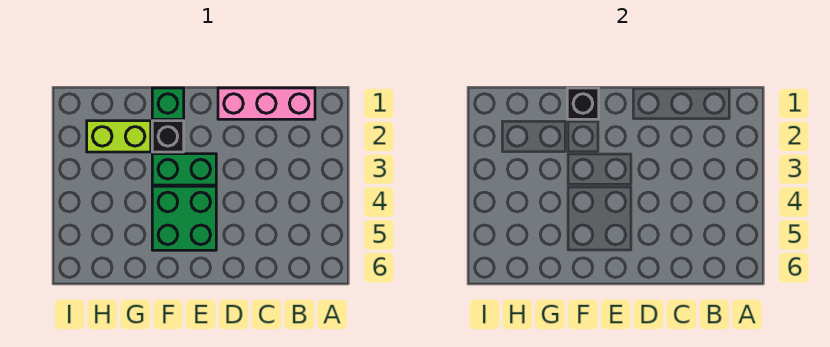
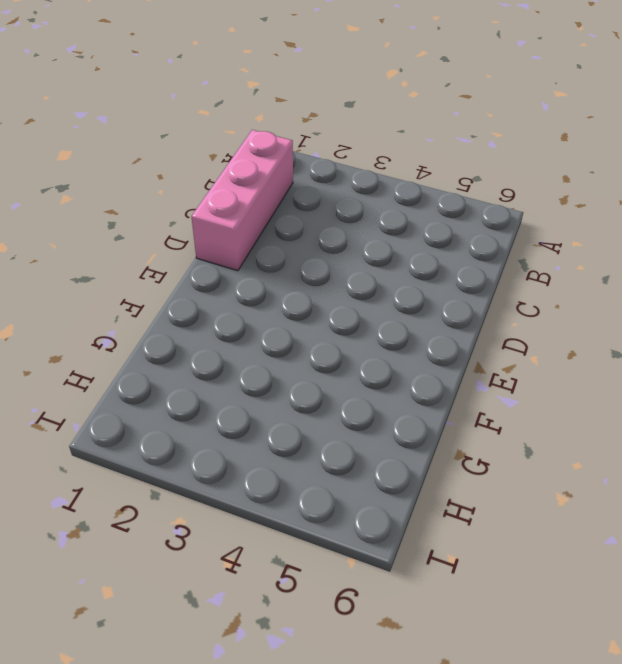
none -> green 1x2 brick [152,154,216,185]
none -> green 2x2 brick [152,186,216,250]

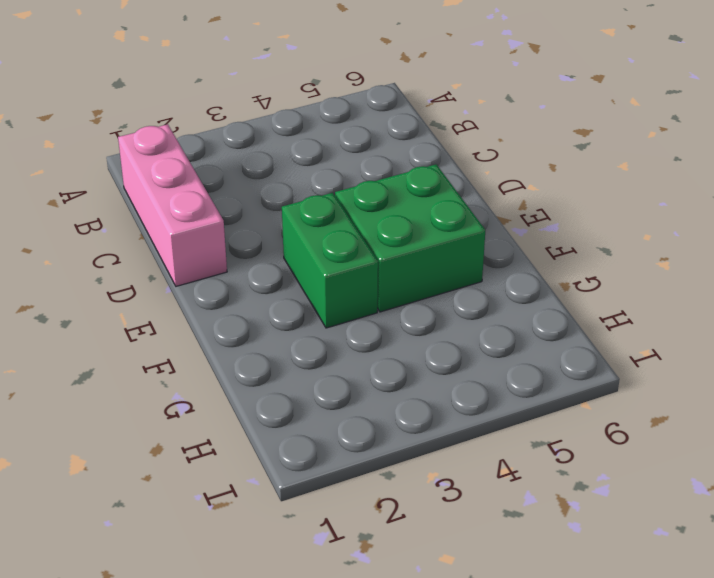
none -> green 1x1 brick [152,88,184,119]
none -> black 1x1 brick [152,121,184,152]

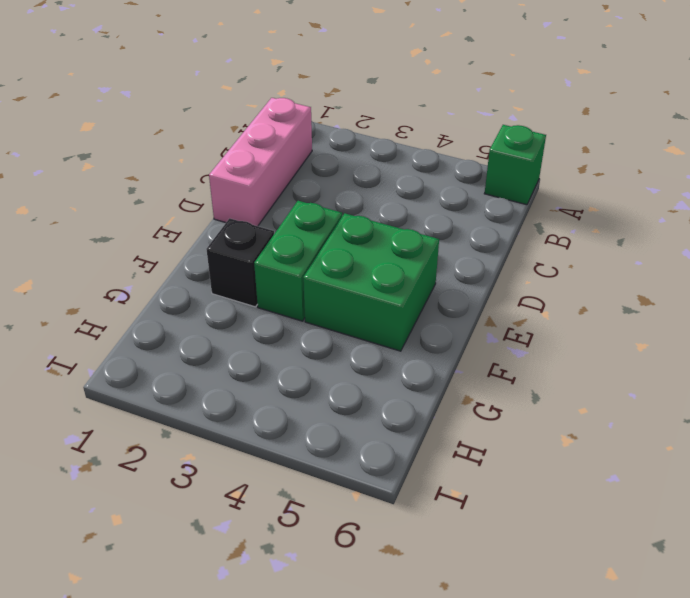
green 1x1 brick [484,125,546,205] -> green 1x1 brick moved to [152,88,184,119]
none -> lime 1x2 brick [87,121,151,152]
none -> black 1x1 brick [567,88,599,119]

